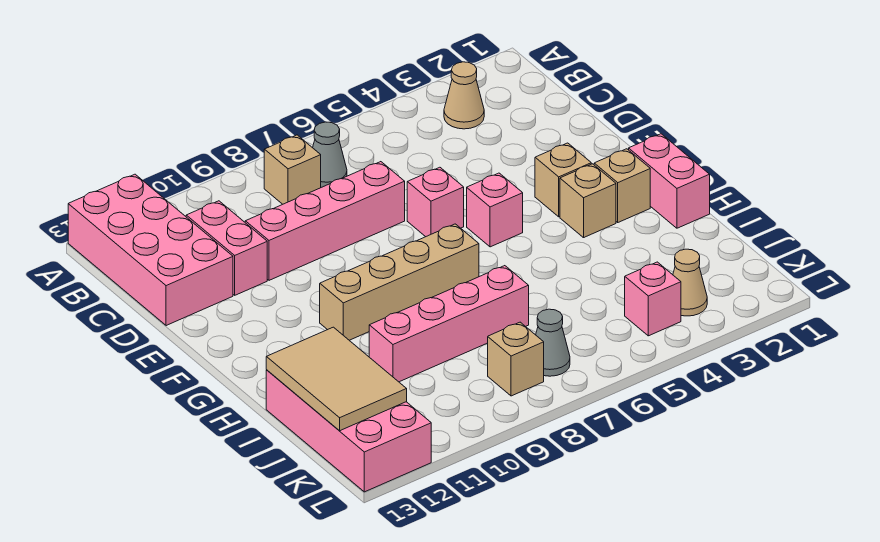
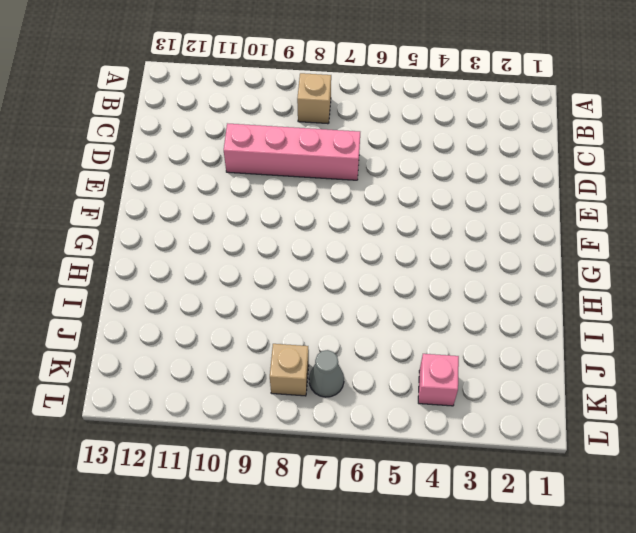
none -> pink 2x4 brick [68,174,233,326]
none -> tan 1x1 cone [444,62,484,129]
none -> grey 1x1 cone [313,122,347,187]

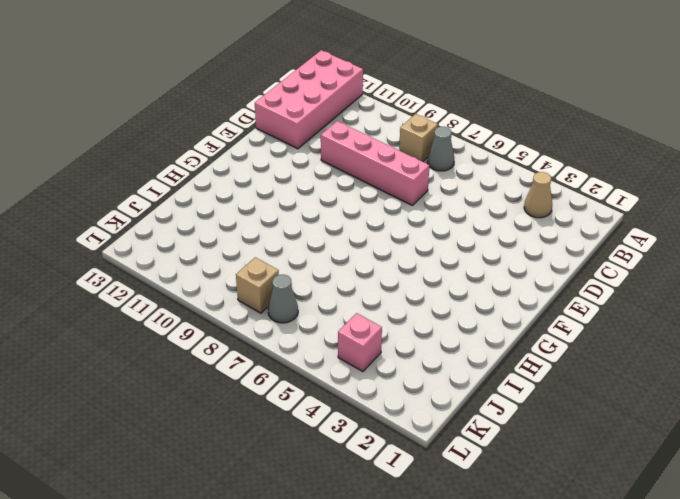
none -> pink 1x2 brick [186,201,267,295]
none -> pink 1x1 brick [407,167,464,237]
none -> tan 1x1 brick [535,143,591,217]

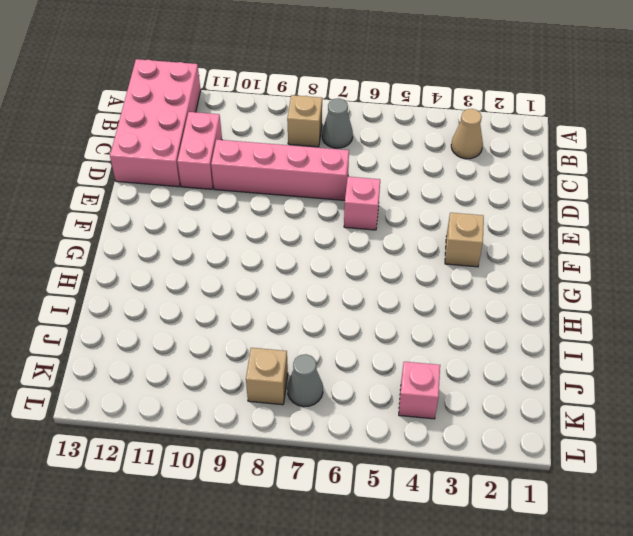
none -> pink 1x1 brick [467,173,523,247]
none -> pink 1x2 brick [629,134,710,228]
none -> tan 1x1 brick [594,149,650,222]

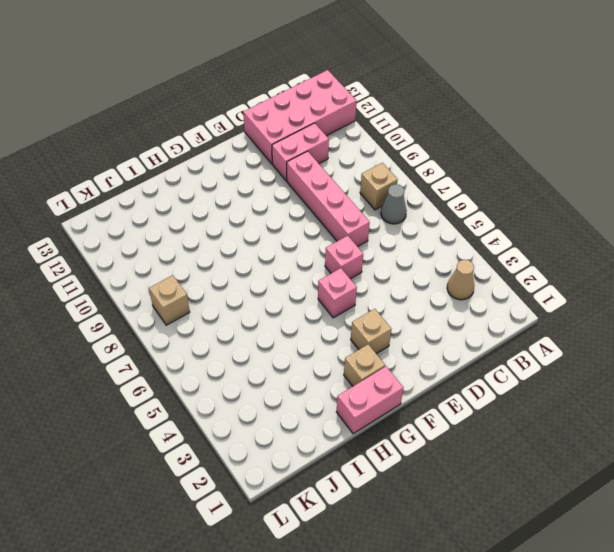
none -> tan 1x1 brick [560,164,616,238]
none -> tan 1x4 brick [320,224,479,340]
none -> pink 1x4 brick [369,266,529,382]

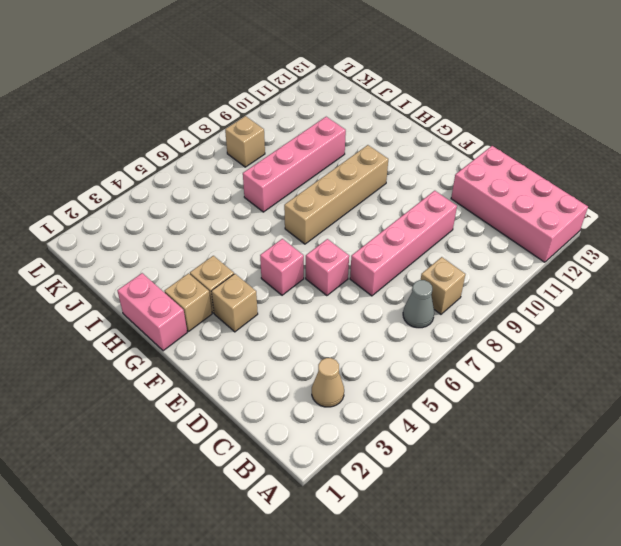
none -> pink 1x2 brick [186,201,267,295]
none -> pink 2x4 brick [266,370,431,492]
none -> tan 1x1 cone [673,249,707,316]

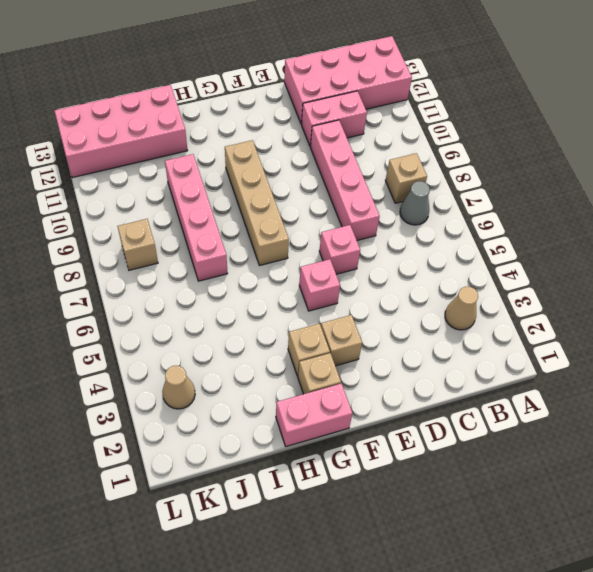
none -> pink 1x1 brick [625,262,681,336]
none -> grey 1x1 cone [536,309,570,376]
none -> tan 2x3 tile [266,327,407,431]

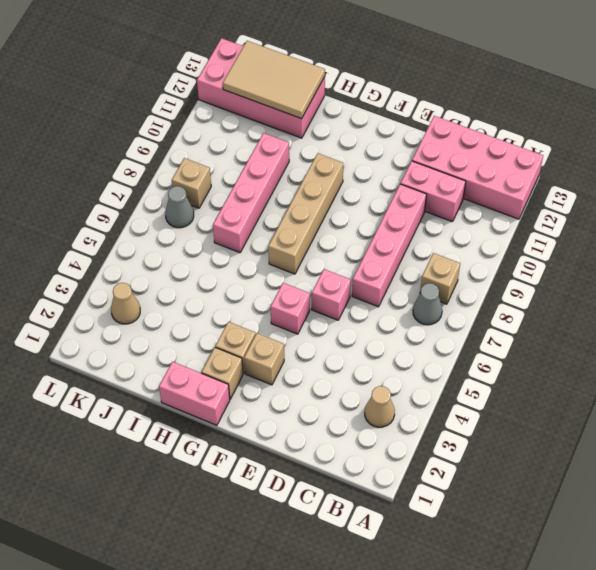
none -> pink 1x1 brick [625,262,681,336]

